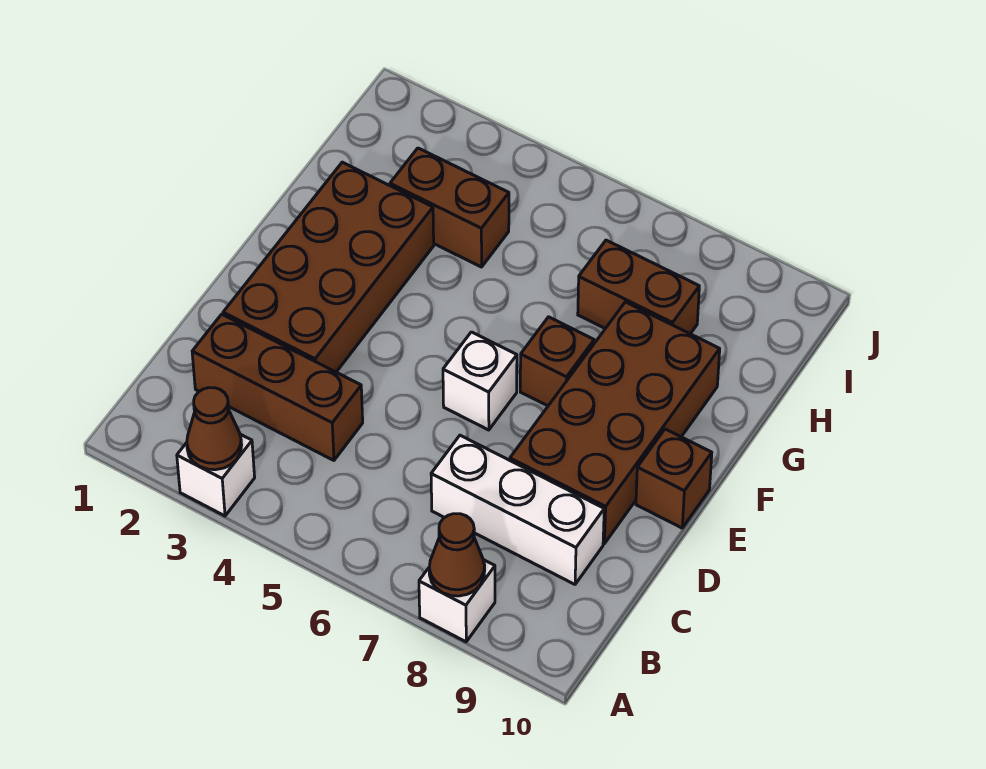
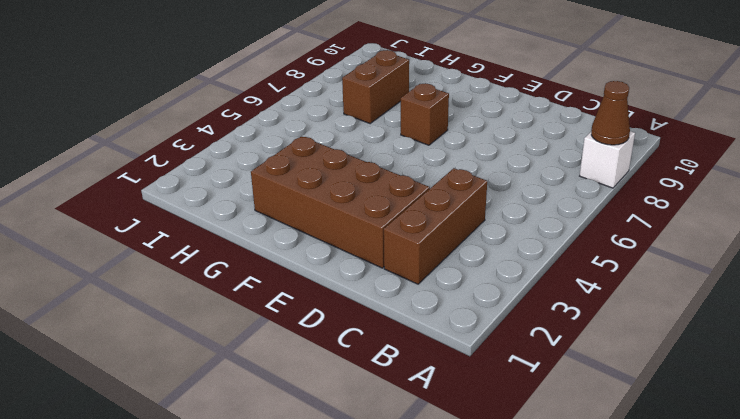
none -> white 1x1 brick [177,434,255,516]
none -> white 1x3 brick [431,435,604,584]
none -> brown 2x4 brick [510,302,720,544]

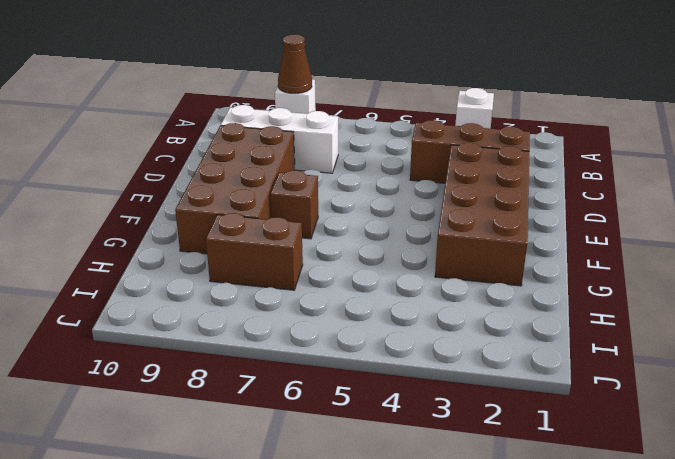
none -> white 1x1 brick [443,332,517,430]
none -> brown 1x1 brick [636,429,712,528]
none -> brown 1x2 brick [390,148,509,267]

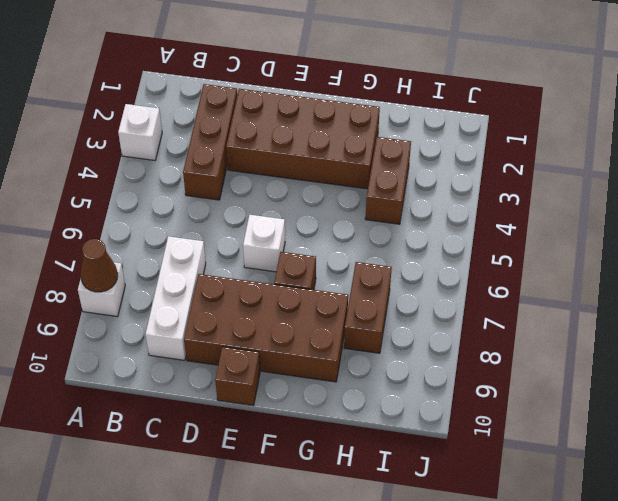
none -> brown 1x1 cone [187,388,242,470]

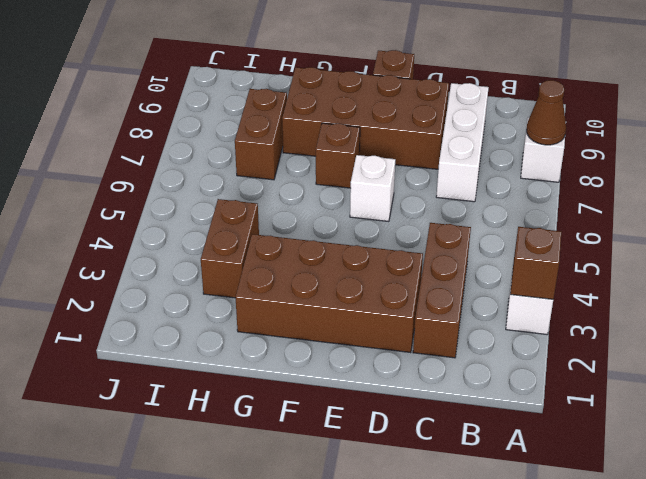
brown 1x1 brick [510,227,561,299] -> brown 1x1 cone [187,388,242,470]

